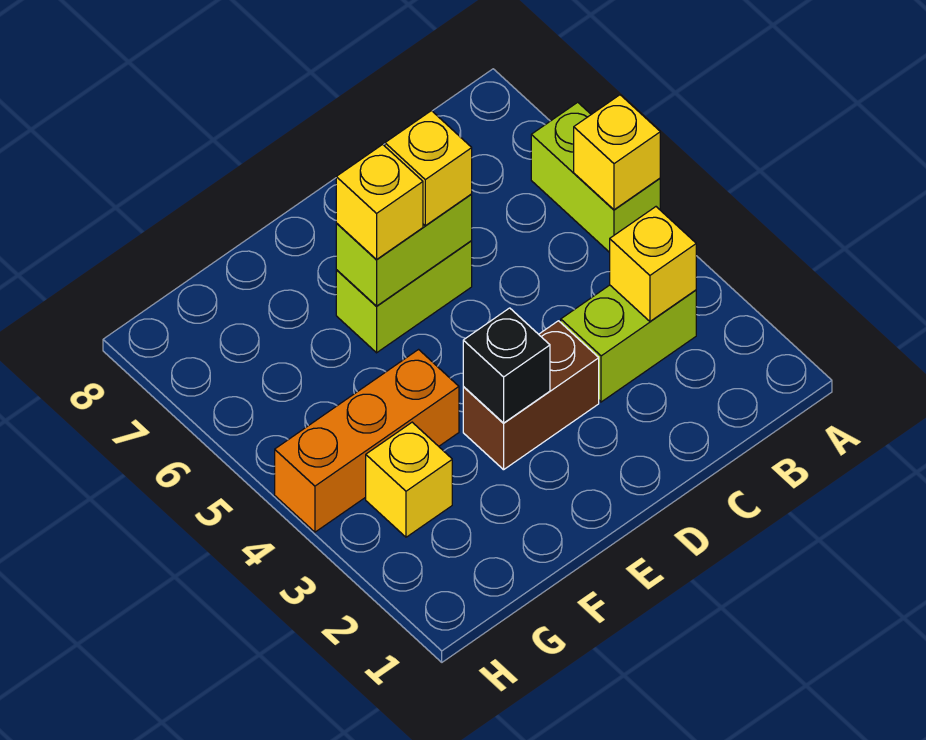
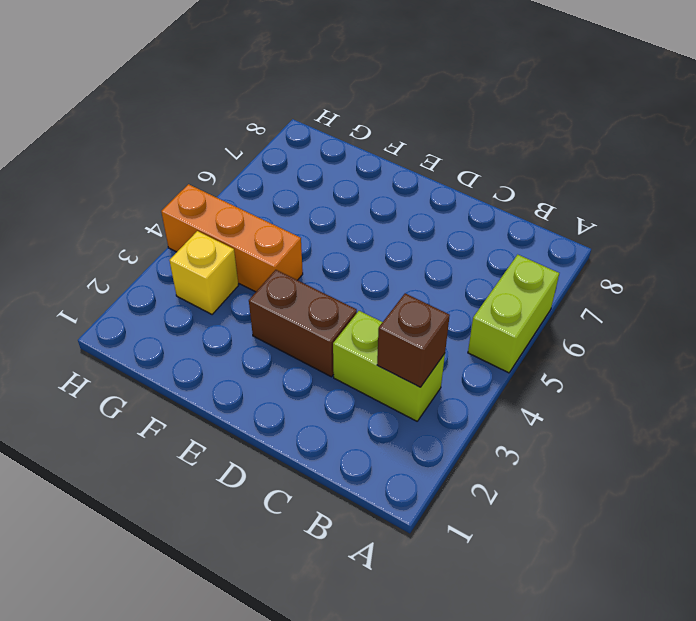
brown 1x1 brick [377,293,450,387] -> yellow 1x1 brick [610,207,696,321]
none -> lime 1x2 brick [336,241,472,353]
none -> yellow 1x1 brick [574,95,660,210]
none -> lime 1x2 brick [336,194,472,306]

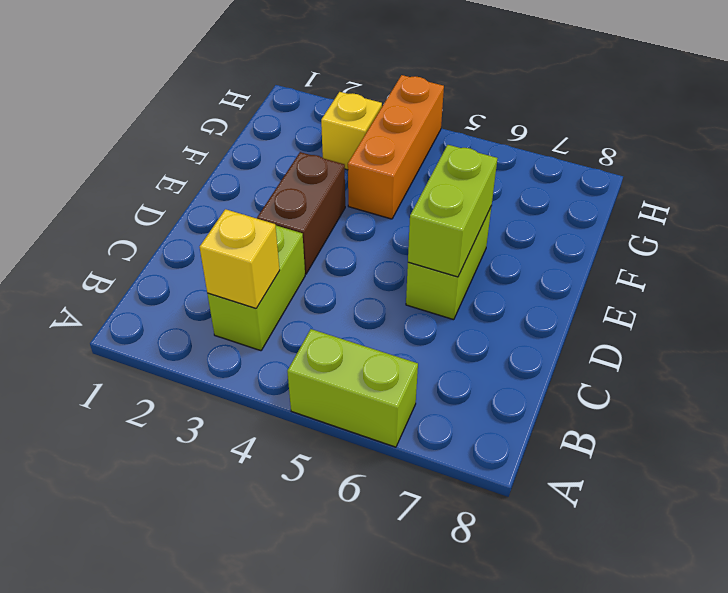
none -> yellow 1x1 brick [574,95,660,210]
none -> black 1x1 brick [463,308,550,423]
none -> yellow 1x1 brick [385,111,472,226]

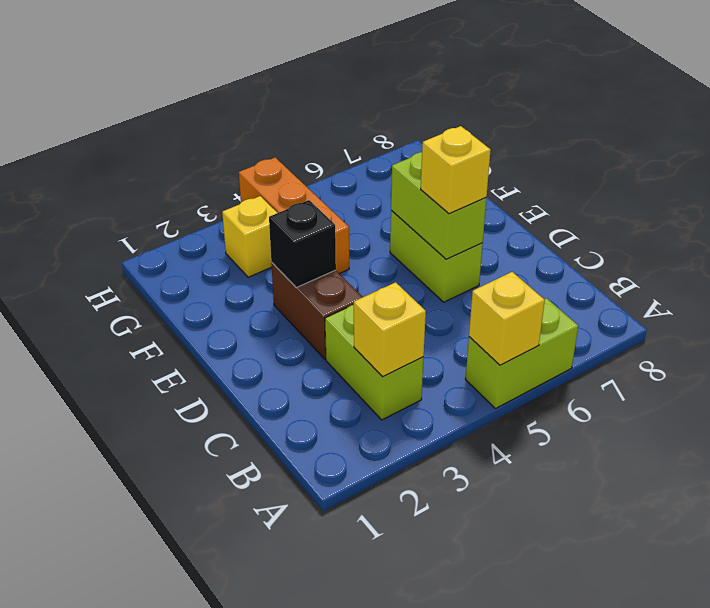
none -> yellow 1x1 brick [336,144,423,259]

